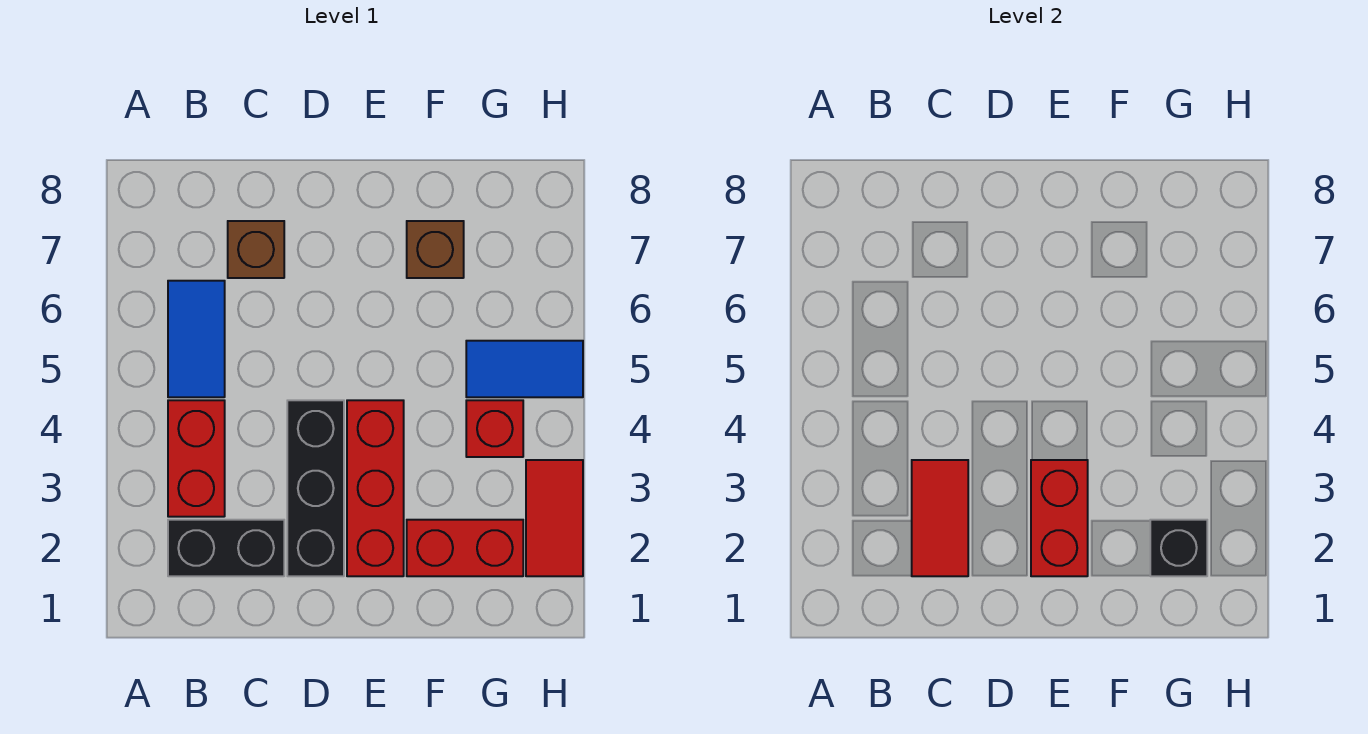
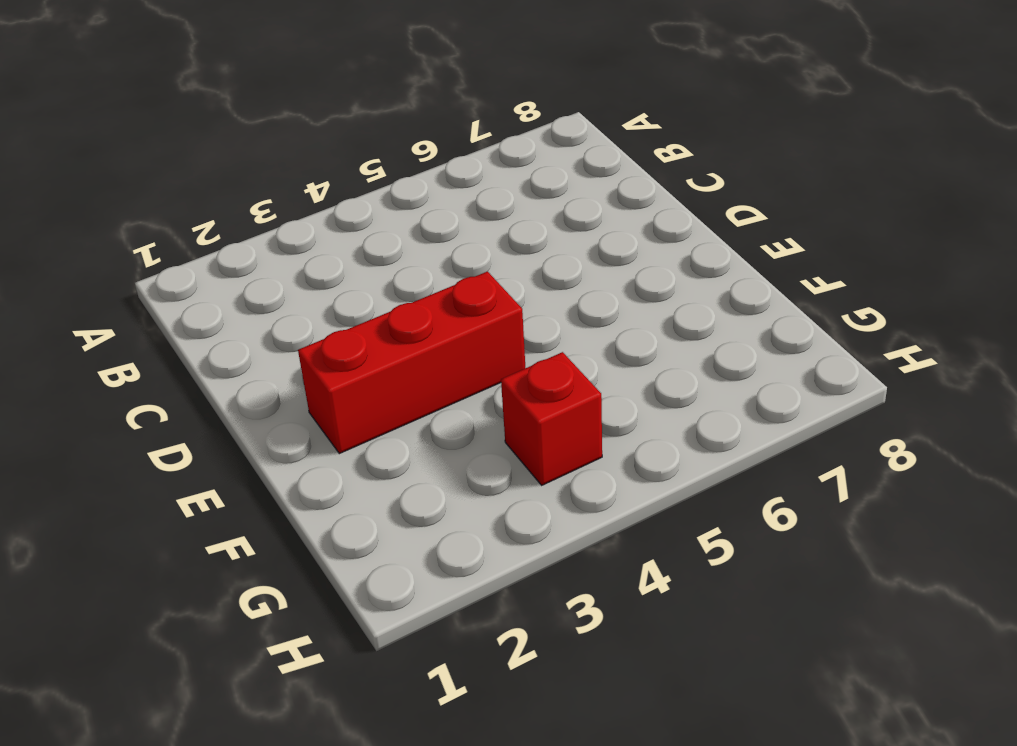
none -> black 1x2 brick [168,520,284,576]
none -> red 1x2 brick [168,400,225,517]
none -> blue 1x2 tile [168,281,225,397]

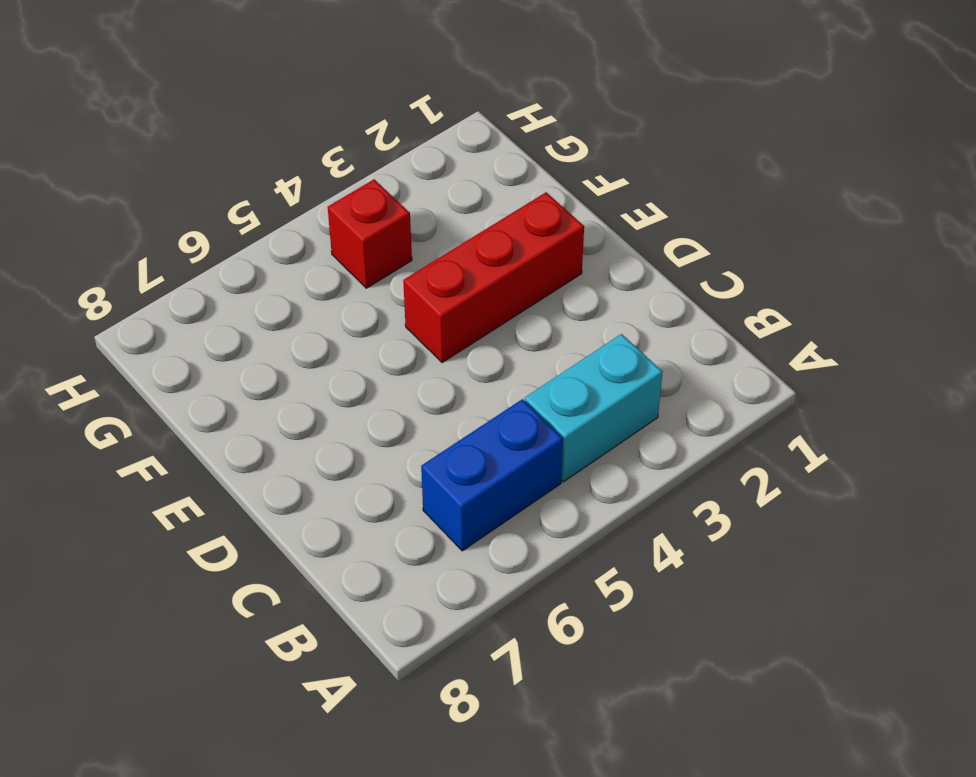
cyan 1x2 brick [525,334,663,482] -> red 1x2 brick [168,400,225,517]
blue 1x2 brick [421,399,563,551] -> blue 1x2 tile [168,281,225,397]
none -> black 1x2 brick [168,520,284,576]
none -> brown 1x1 brick [228,221,284,278]
none -> black 1x3 brick [287,400,344,576]

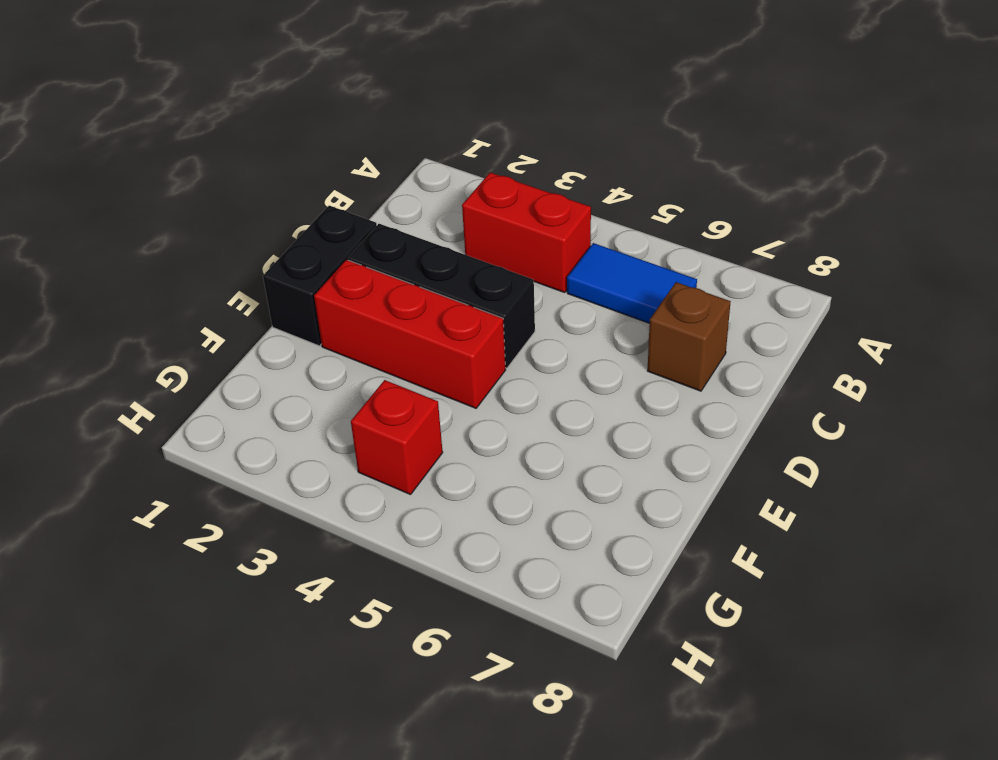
black 1x2 brick [263,206,377,346] -> black 1x2 brick moved to [168,520,284,576]
none -> red 1x2 brick [407,520,523,576]
none -> brown 1x1 brick [407,221,464,278]
none -> blue 1x2 tile [466,341,583,397]

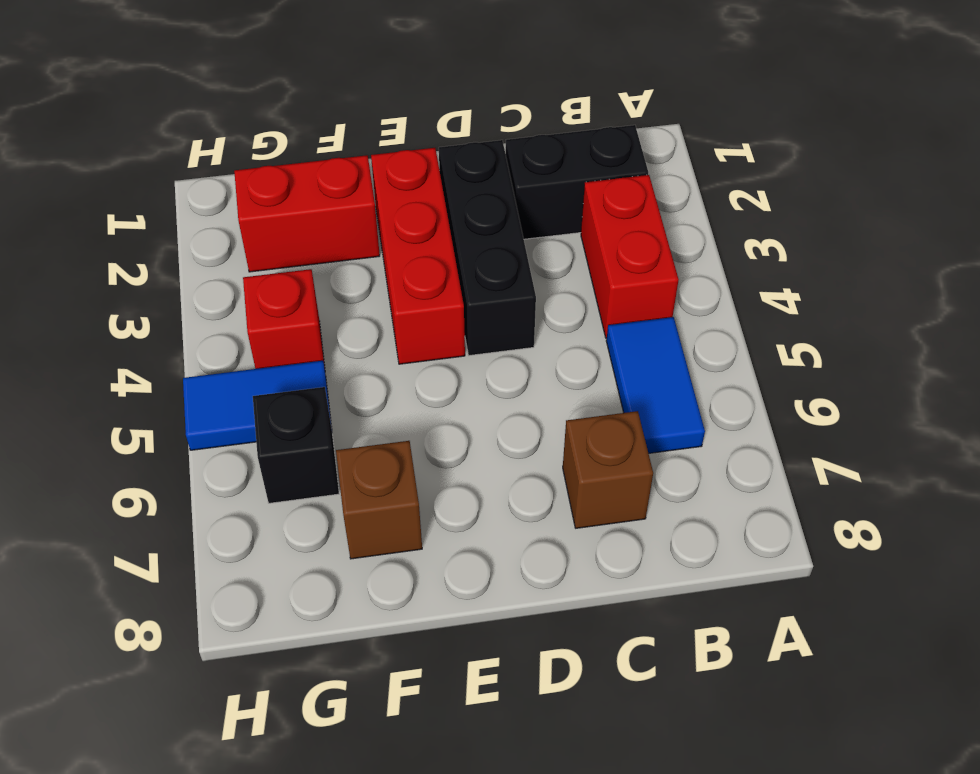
black 1x1 brick [253,387,339,503] -> black 1x1 brick moved to [1150,520,1207,576]
none -> red 1x2 tile [526,460,583,576]
none -> red 1x2 tile [912,460,968,576]
none -> red 1x2 brick [1031,460,1088,576]

